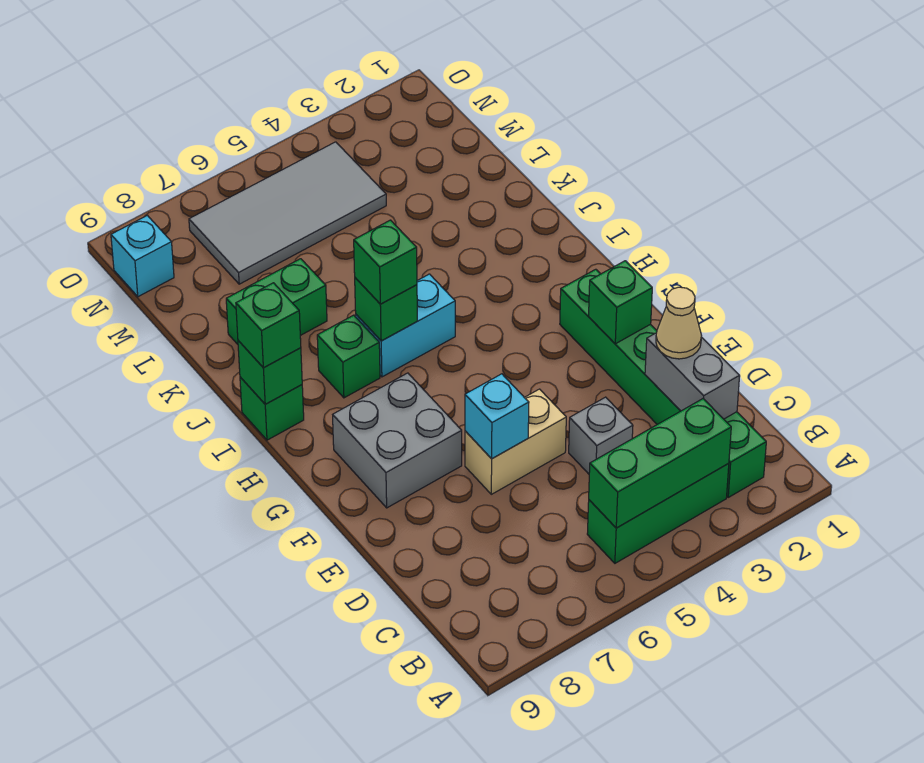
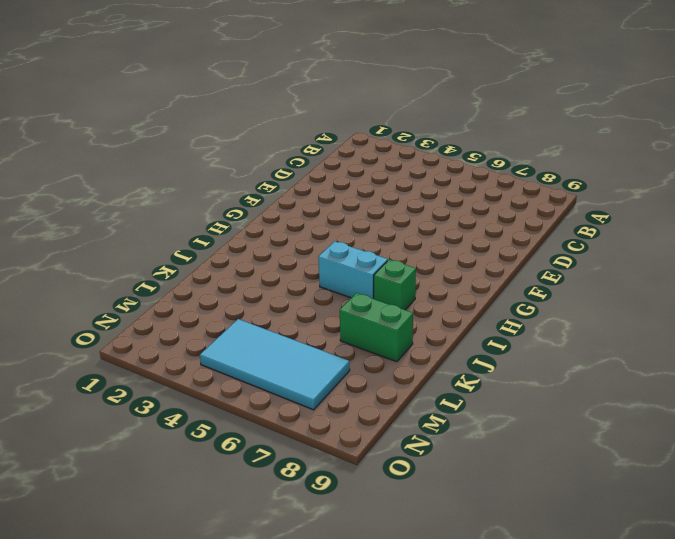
cyan 2x4 tile [200,319,350,410] -> grey 2x4 tile [189,142,386,284]
none -> green 1x6 brick [560,269,766,497]
none -> green 1x3 brick [587,463,729,563]
none -> grey 1x1 brick [569,397,633,474]

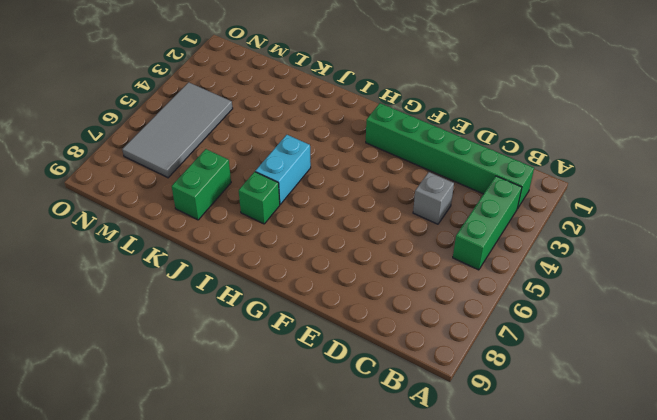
none -> tan 1x2 brick [465,389,566,494]
none -> grey 2x2 brick [333,373,462,508]
none -> green 1x1 brick [240,377,304,440]

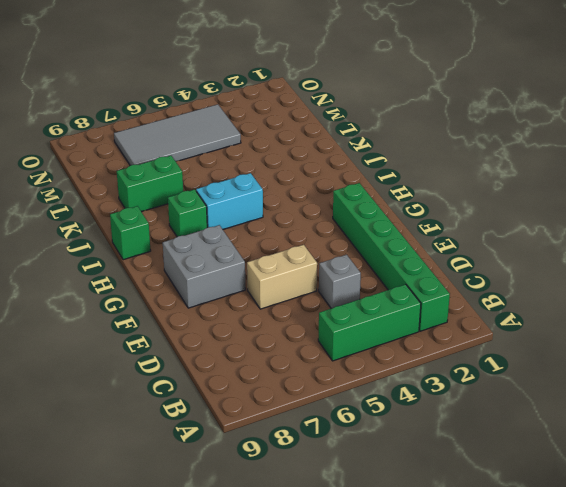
none -> cyan 1x1 brick [111,215,174,297]
none -> green 1x3 brick [589,399,731,528]
none -> grey 1x2 brick [645,333,740,419]

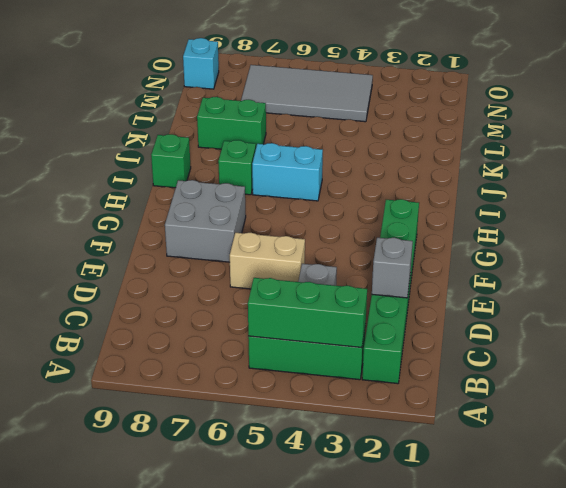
grey 1x1 brick [372,238,413,298] -> grey 1x2 brick [645,333,740,419]
none -> cyan 1x1 brick [465,374,529,459]
none -> green 1x1 brick [589,261,652,344]
none -> green 1x1 brick [355,278,417,341]

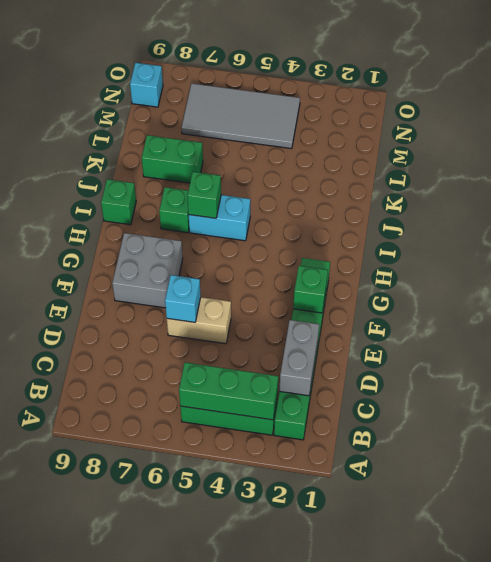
none -> grey 1x1 brick [569,397,633,474]
none -> green 1x1 brick [238,341,302,404]
none -> tan 1x1 cone [656,287,701,359]

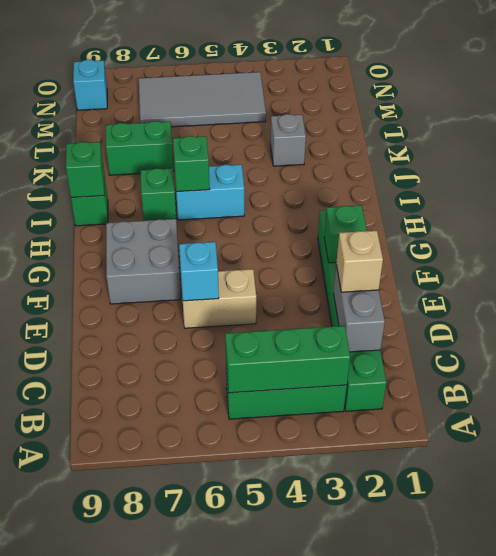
tan 1x1 brick [336,231,383,292] -> tan 1x1 cone [656,287,701,359]
grey 1x1 brick [270,114,306,166] -> grey 1x1 brick moved to [569,397,633,474]
none -> green 1x1 brick [354,220,417,304]
none -> green 1x1 brick [236,283,301,368]

